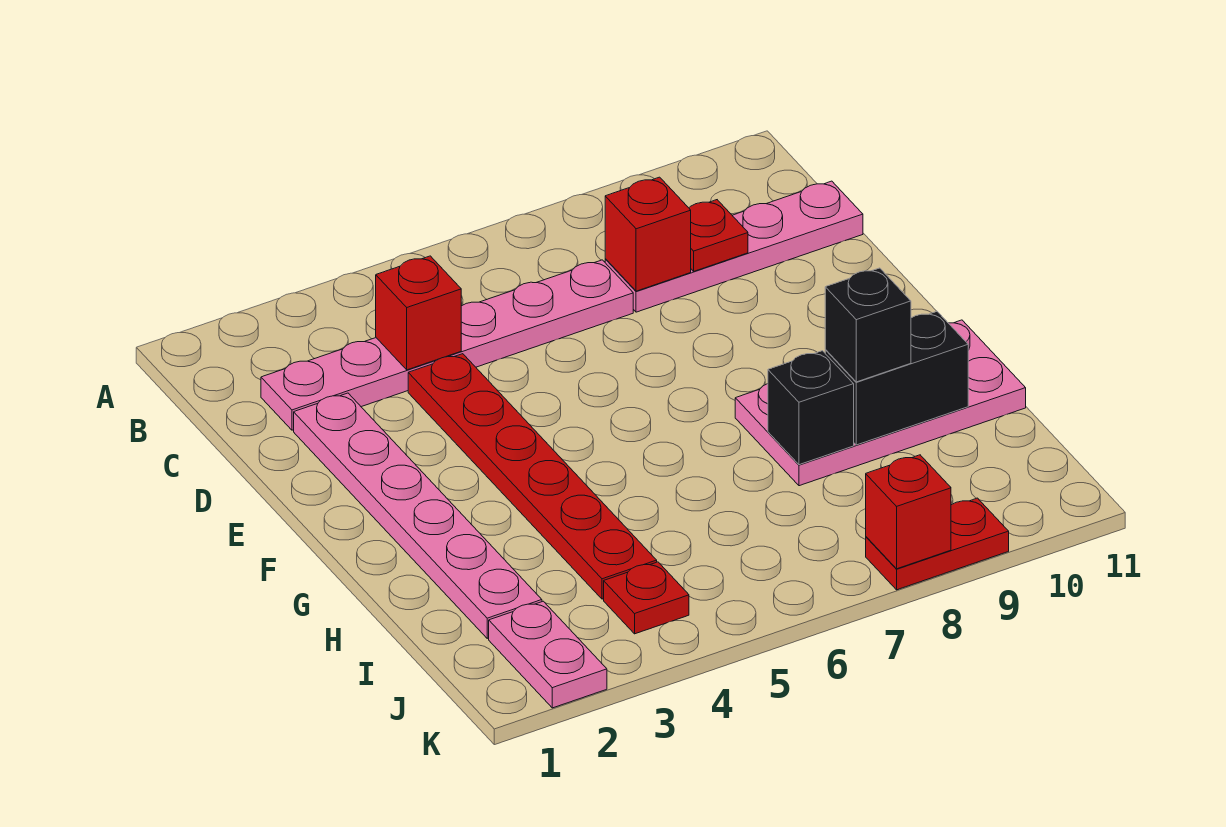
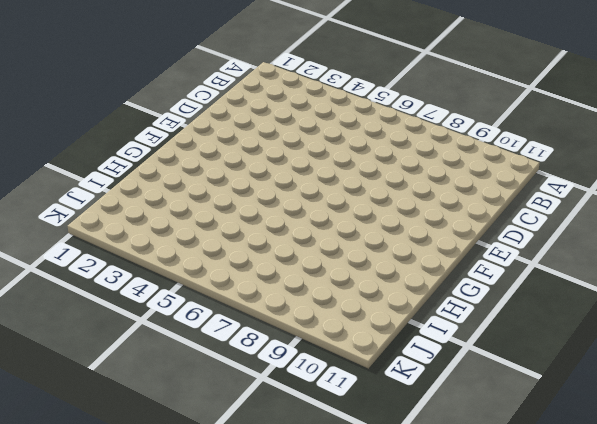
none -> pink 1x6 plate [261,260,633,430]
none -> pink 1x4 plate [605,181,863,312]
none -> pink 1x6 plate [294,393,542,638]

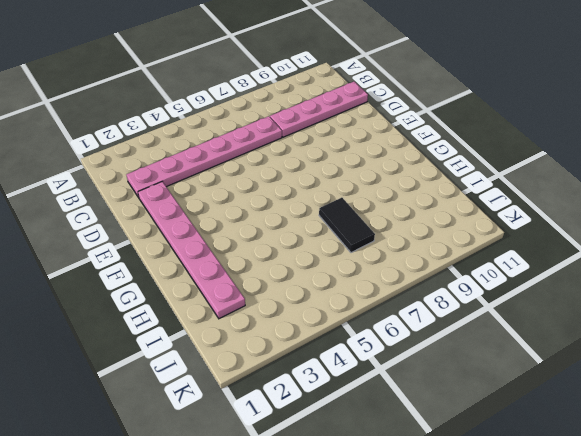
black 1x2 tile [319,198,375,253] -> none
none -> red 1x6 plate [408,354,657,599]
none -> pink 2x4 plate [735,320,1026,486]
none -> pink 1x2 plate [489,601,607,708]

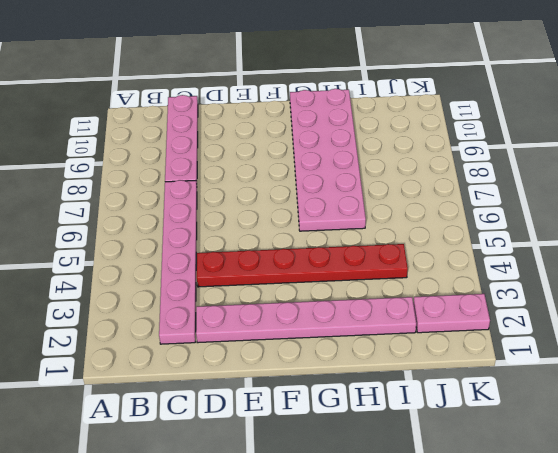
pink 2x6 plate [290,89,366,231] -> pink 2x4 plate [735,320,1026,486]
none -> red 1x1 plate [604,562,689,634]
none -> red 1x2 plate [866,498,1009,590]
none -> red 1x1 brick [376,256,461,370]

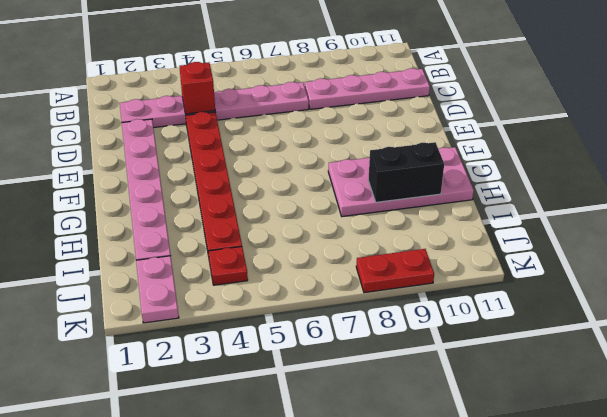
none -> red 1x1 brick [605,177,691,291]
none -> red 1x1 plate [689,200,748,271]
none -> black 1x1 brick [768,351,854,465]

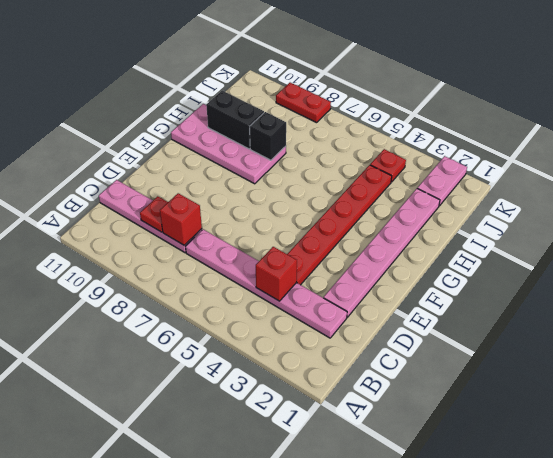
none -> red 1x1 brick [866,455,951,569]
none -> black 1x1 brick [825,268,911,382]

